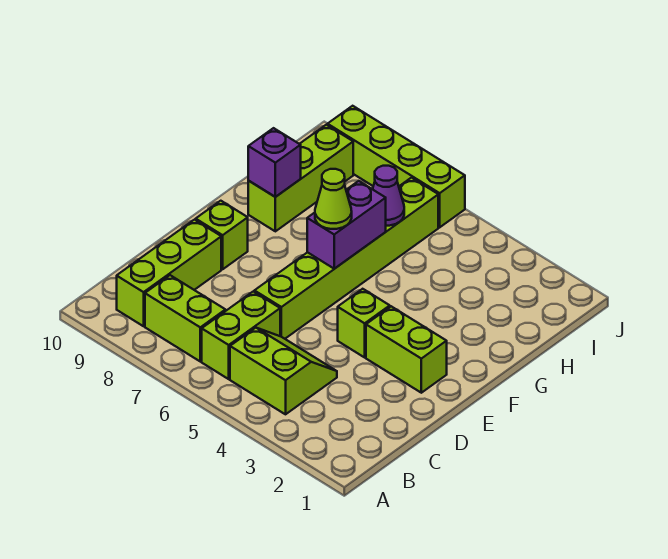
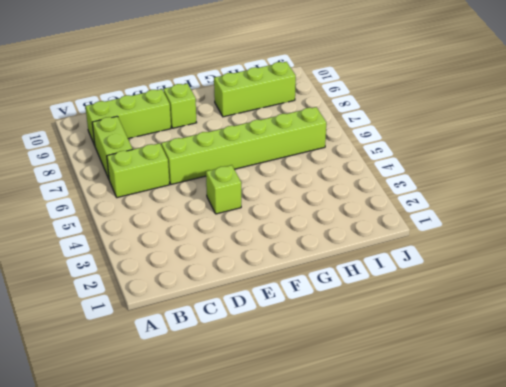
none -> lime 2x2 slope [230,328,337,414]
none -> lime 1x2 brick [366,306,447,393]
none -> lime 1x4 brick [328,106,465,227]

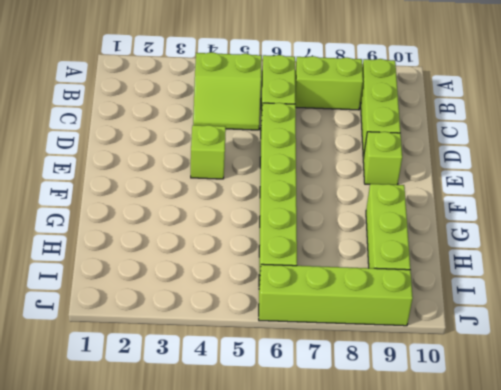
none -> lime 1x2 brick [366,306,447,393]
none -> purple 1x2 brick [307,181,386,269]
none -> purple 1x1 brick [248,128,301,197]

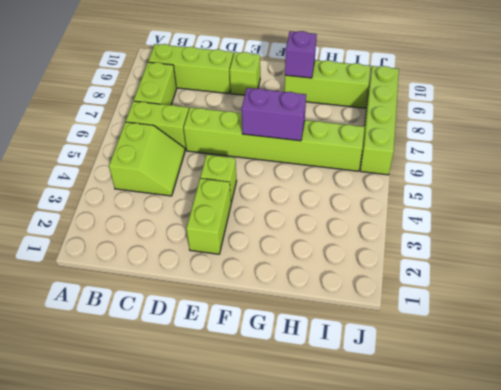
none -> purple 1x1 cone [373,166,404,226]
none -> lime 1x1 cone [315,169,352,229]

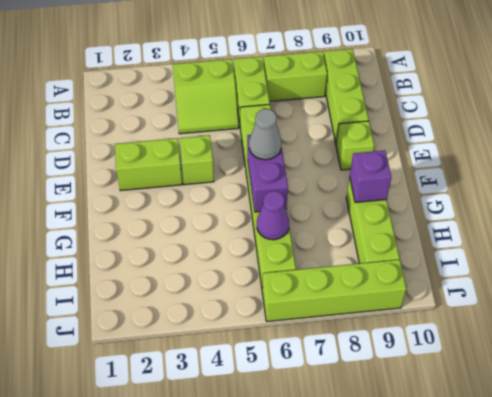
grey 1x1 cone [249,109,281,160] -> lime 1x1 cone [315,169,352,229]

